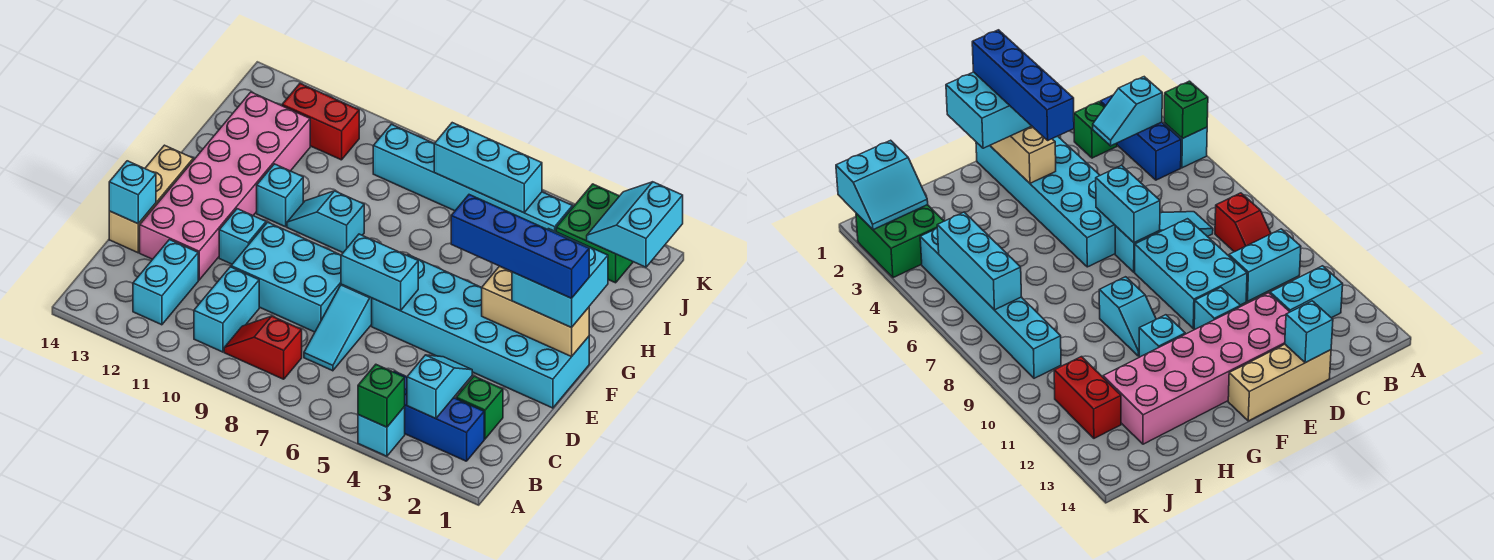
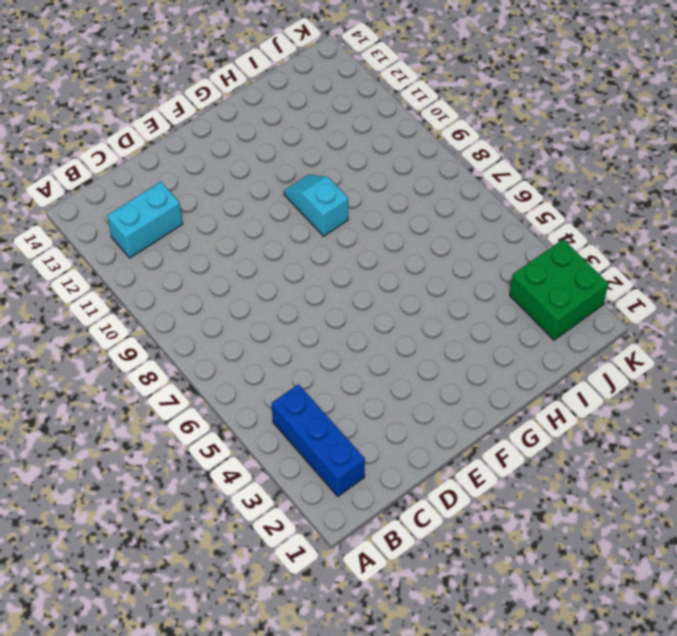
none -> cyan 1x1 brick [358,407,405,456]
none -> red 1x2 slope [224,316,302,379]
none -> cyan 1x2 brick [194,267,259,352]

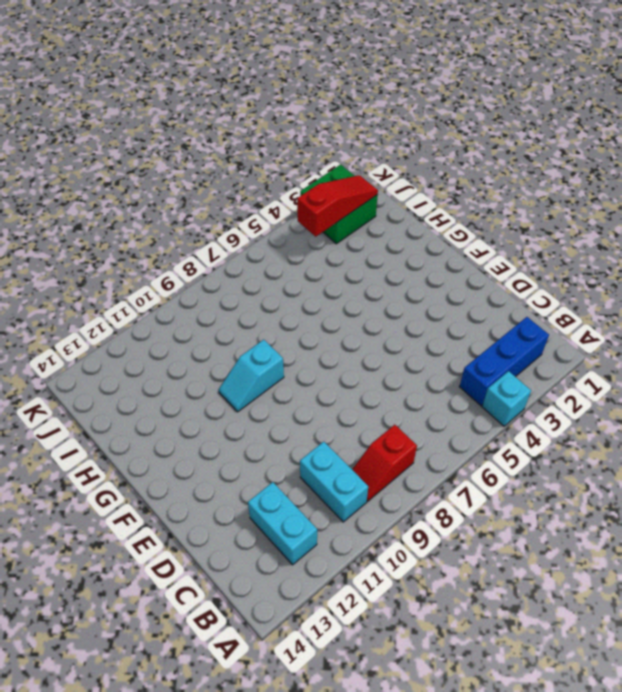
red 1x3 slope [297,175,378,237] -> cyan 2x2 slope [587,182,683,267]
none -> green 1x1 brick [456,376,503,439]
none -> cyan 1x3 slope [304,284,372,371]
none -> cyan 2x3 brick [231,222,341,332]

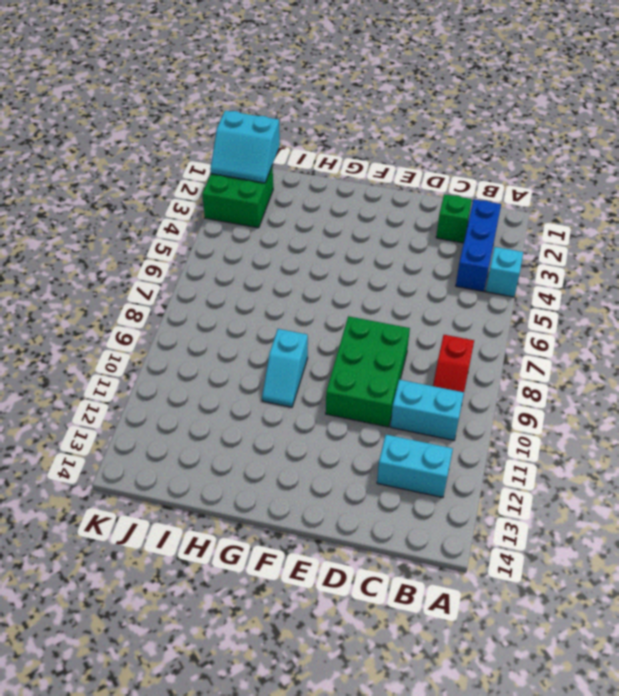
green 2x3 brick [326,316,410,427] -> cyan 2x3 brick [231,222,341,332]
none -> cyan 1x3 slope [304,284,372,371]
none -> pink 2x6 brick [140,92,310,280]
none -> tan 1x3 brick [109,145,193,253]

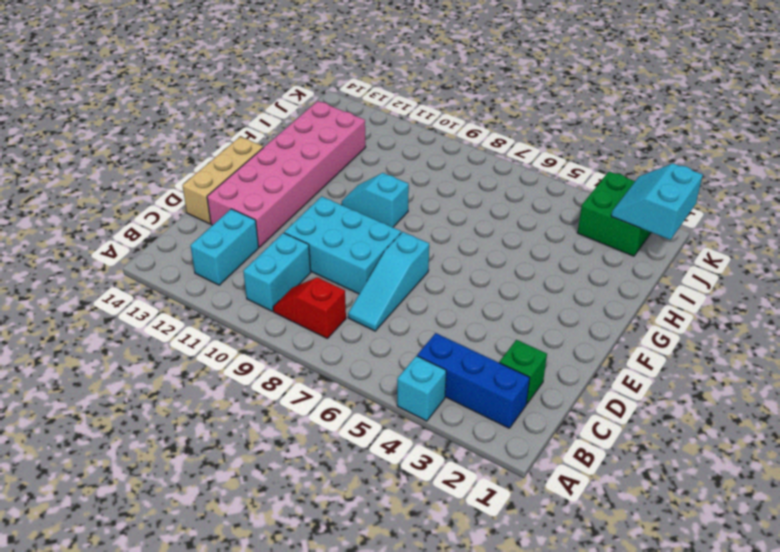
none -> cyan 2x6 brick [372,255,589,408]
none -> cyan 1x1 brick [219,209,266,264]
none -> cyan 1x1 brick [257,164,303,227]

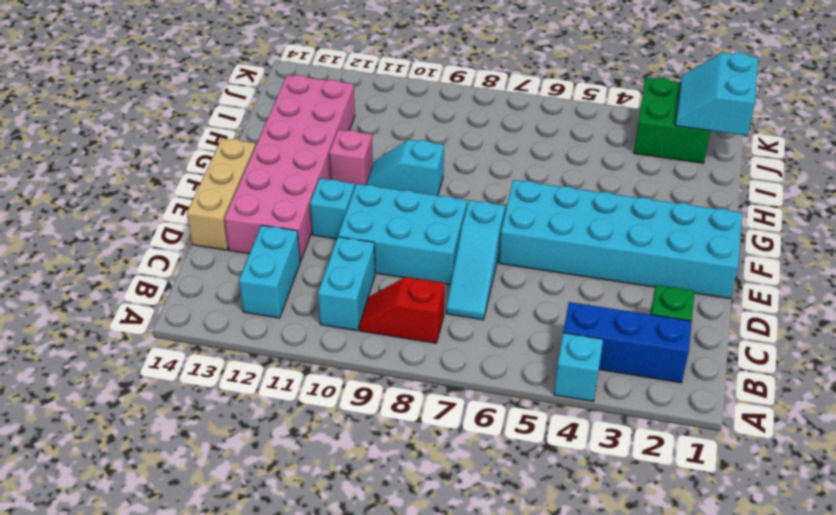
pink 1x1 brick [329,130,373,186] -> cyan 1x1 brick [257,164,303,227]
none -> cyan 1x6 brick [373,124,573,232]
none -> red 1x2 brick [282,84,359,160]
none -> green 1x1 brick [358,365,405,427]

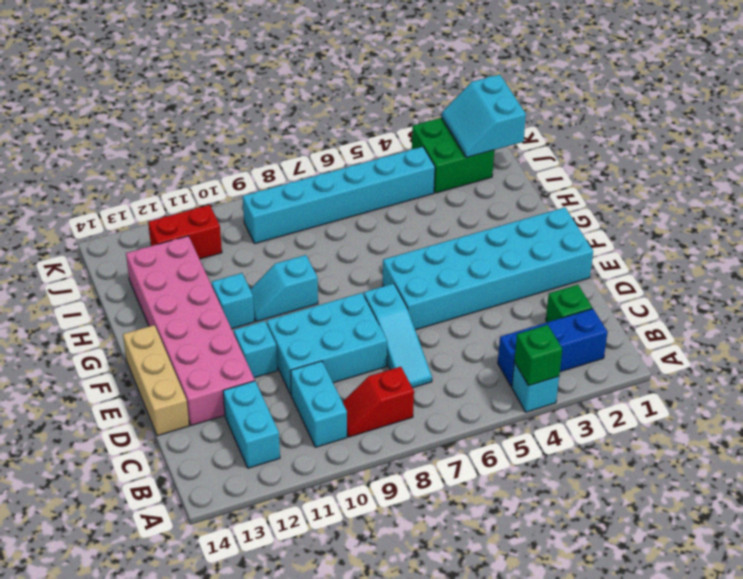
none -> cyan 1x2 slope [407,355,472,419]
none -> cyan 1x1 brick [109,161,156,224]
none -> cyan 1x2 brick [341,234,418,311]

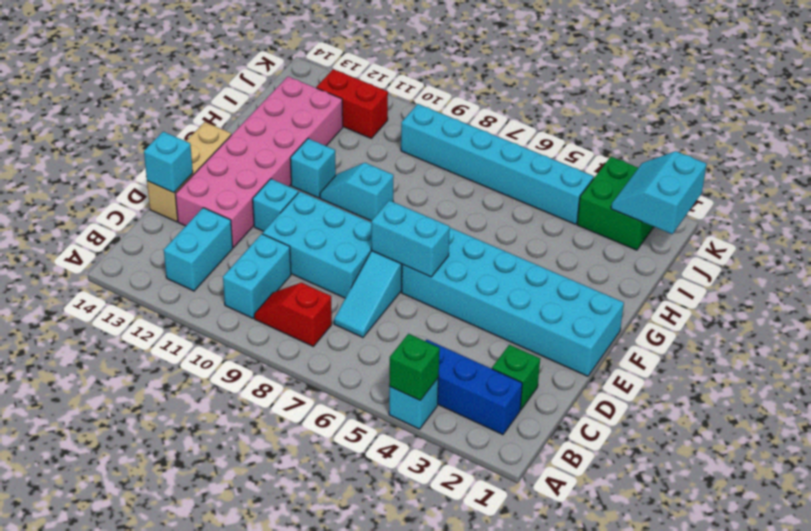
none -> cyan 1x2 slope [407,355,472,419]
none -> tan 1x3 brick [482,266,589,357]
none -> cyan 1x3 brick [434,123,542,213]

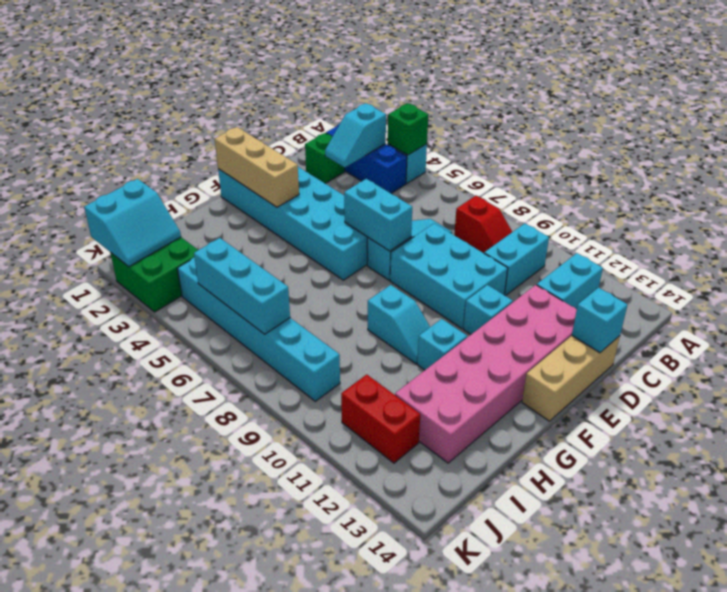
none -> cyan 2x2 brick [512,229,608,328]
none -> blue 1x4 brick [451,195,589,298]

